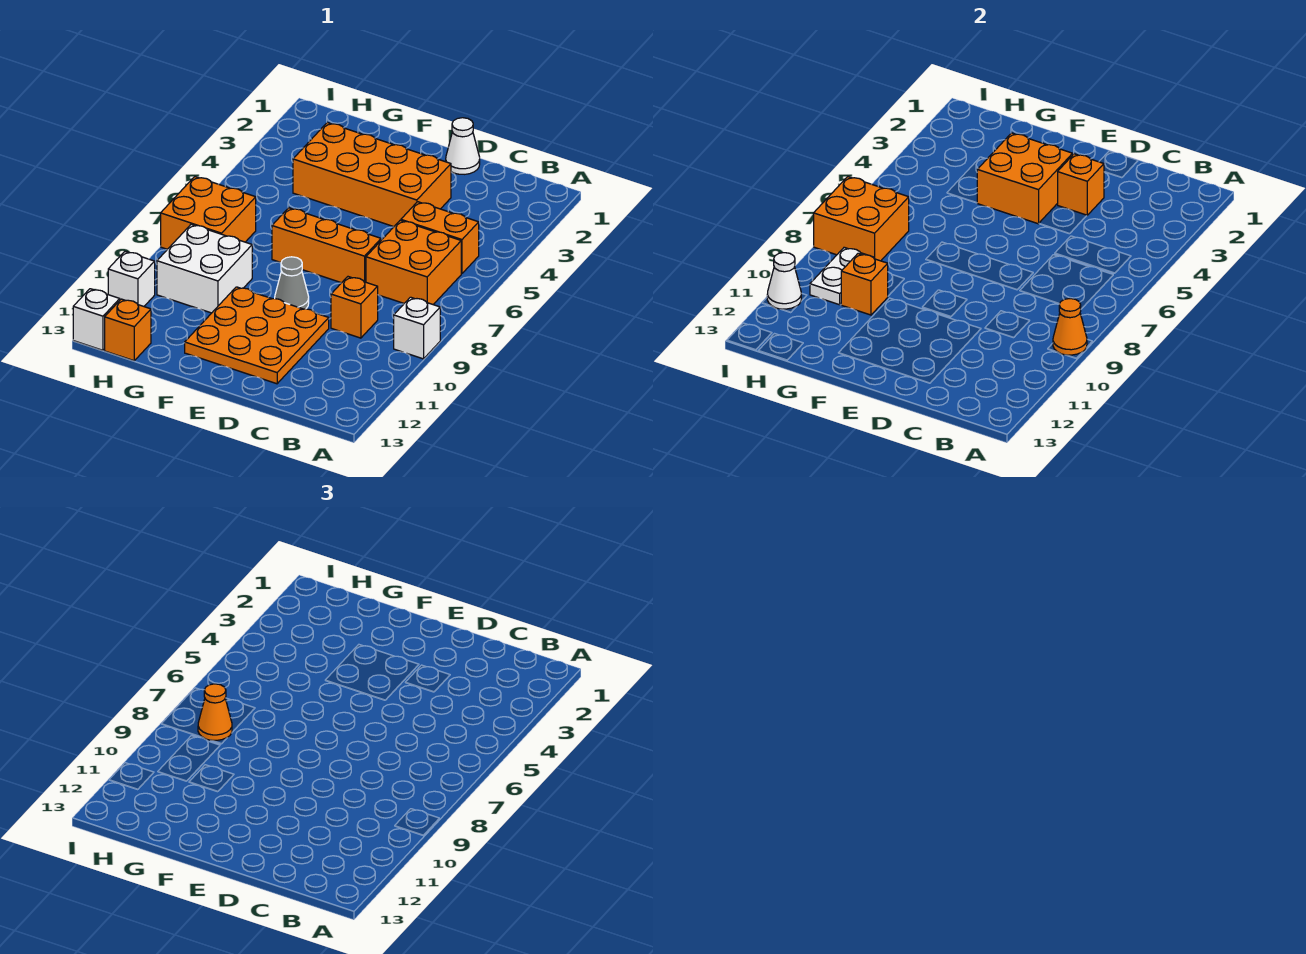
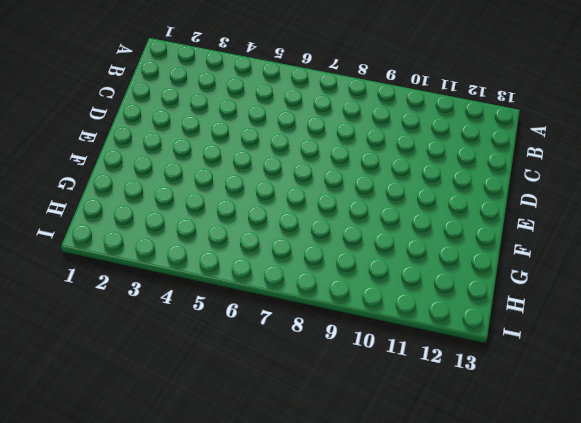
none -> white 1x1 brick [394,297,440,359]
none -> orange 1x2 brick [401,202,479,274]
none -> orange 2x2 brick [366,220,461,304]

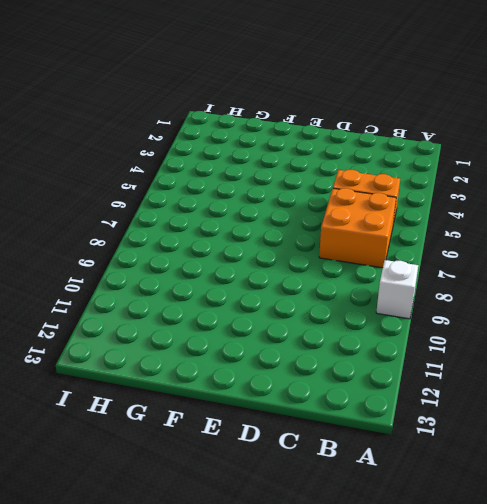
none -> orange 1x1 brick [331,277,378,338]
none -> white 1x1 cone [446,118,480,174]
none -> orange 2x4 brick [293,123,451,227]

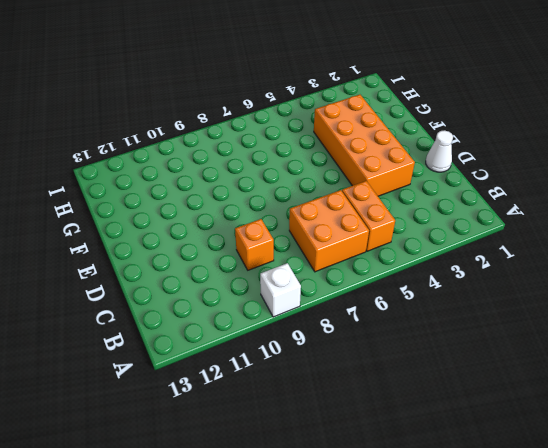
none -> orange 1x3 brick [272,208,381,283]
none -> orange 3x3 plate [185,287,329,384]
none -> grey 1x1 cone [275,257,309,309]

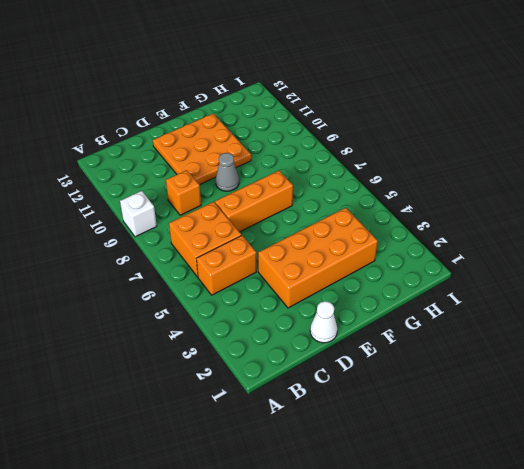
none -> white 2x2 brick [157,224,252,313]
none -> orange 2x2 brick [161,177,256,249]
none -> orange 1x1 brick [105,299,151,361]

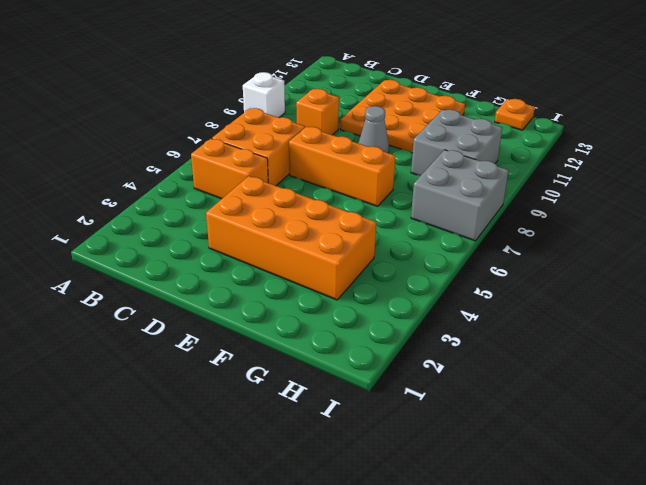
grey 2x2 brick [411,109,502,175] -> white 2x2 brick [157,224,252,313]
grey 2x2 brick [411,150,509,241] -> orange 2x2 brick [161,177,256,249]
orange 1x1 plate [495,99,535,130] -> orange 1x1 brick [105,299,151,361]
none -> white 1x1 cone [446,118,480,174]
none -> white 1x1 brick [108,251,155,306]
none -> white 1x1 brick [73,289,120,350]

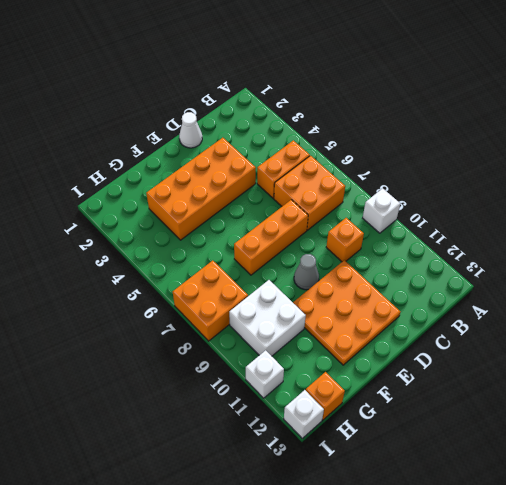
none -> orange 1x1 cone [1053,299,1087,355]
none -> orange 1x1 brick [1058,154,1104,215]
none -> orange 2x2 brick [977,133,1073,224]

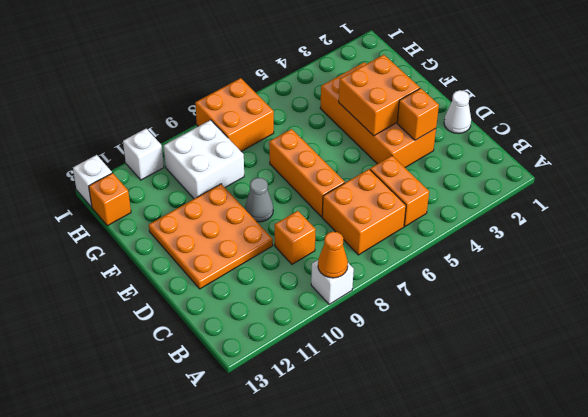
none -> orange 1x1 brick [841,254,888,315]
none -> orange 2x2 brick [814,177,909,261]
none -> white 1x2 plate [810,247,874,305]

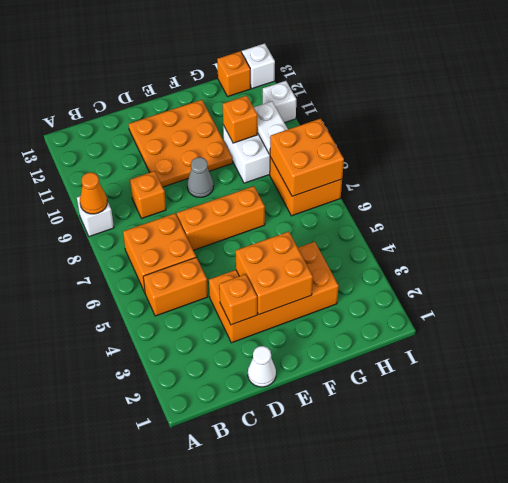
none -> white 1x1 cone [767,253,801,309]
none -> orange 1x1 cone [198,684,232,740]

